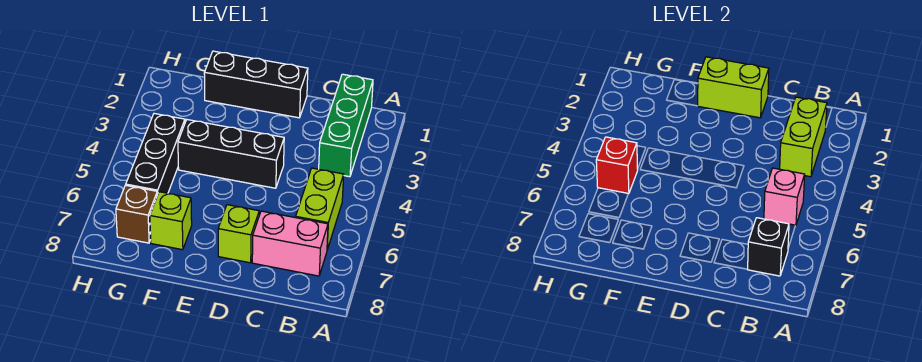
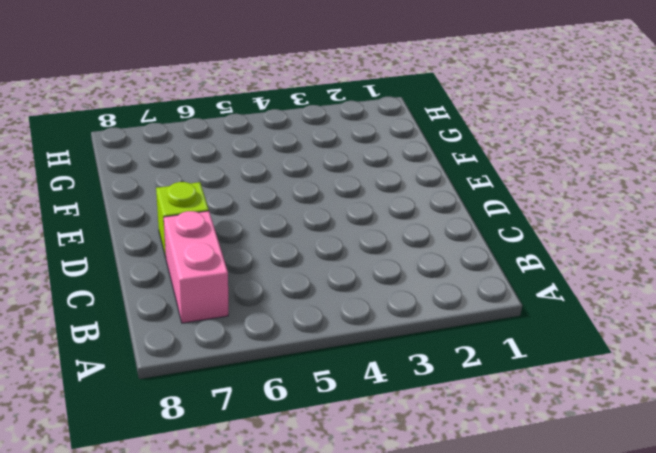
none -> green 1x3 brick [319,74,373,177]
none -> lime 1x2 brick [296,168,344,250]
none -> black 1x3 brick [204,51,308,118]

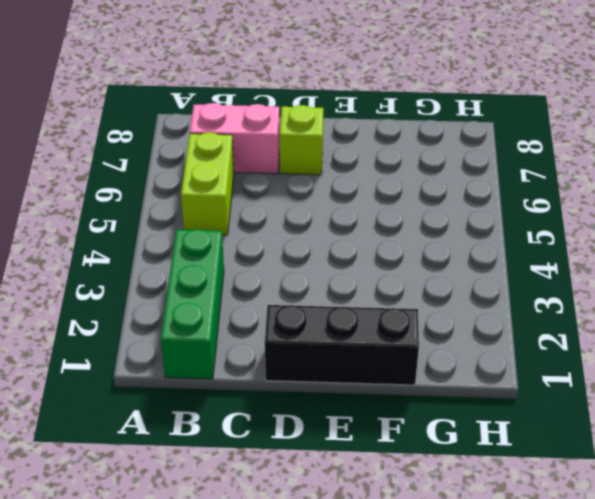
none -> black 1x3 brick [178,120,284,188]
none -> lime 1x1 brick [150,192,192,250]
none -> black 1x3 brick [126,114,185,195]

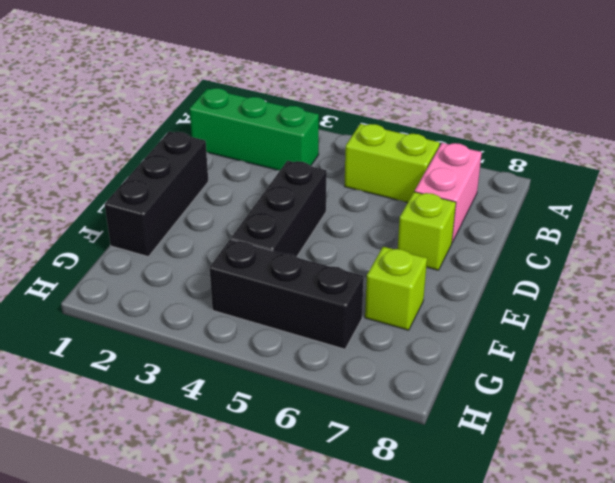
none -> brown 1x1 brick [116,185,157,243]
none -> lime 1x2 brick [780,97,827,177]
none -> pink 1x1 brick [764,168,805,225]

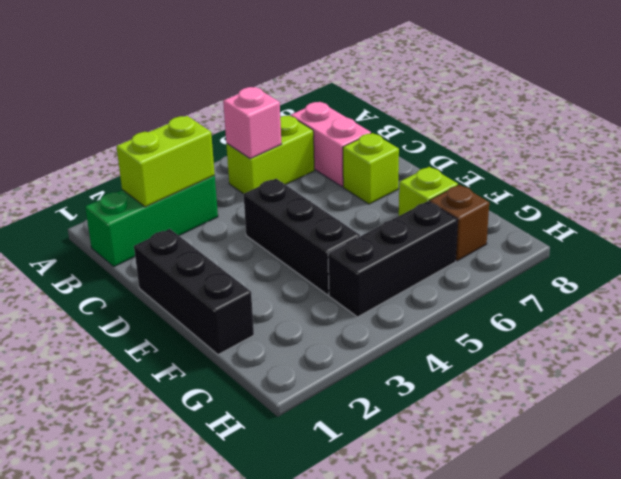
none -> black 1x1 brick [748,218,789,276]
none -> lime 1x2 brick [698,57,769,118]
none -> red 1x1 brick [596,137,638,194]

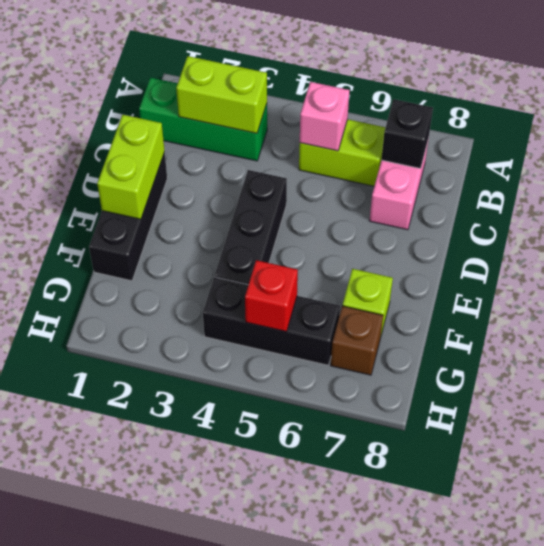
none -> lime 1x1 brick [218,205,259,263]

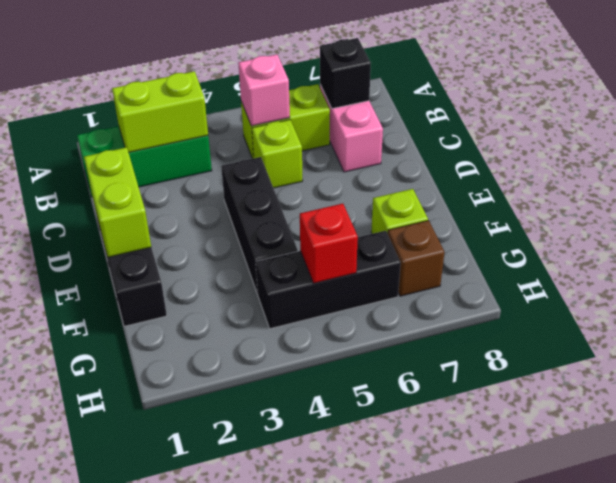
lime 1x1 brick [252,120,303,188] -> lime 1x1 brick moved to [218,205,259,263]

